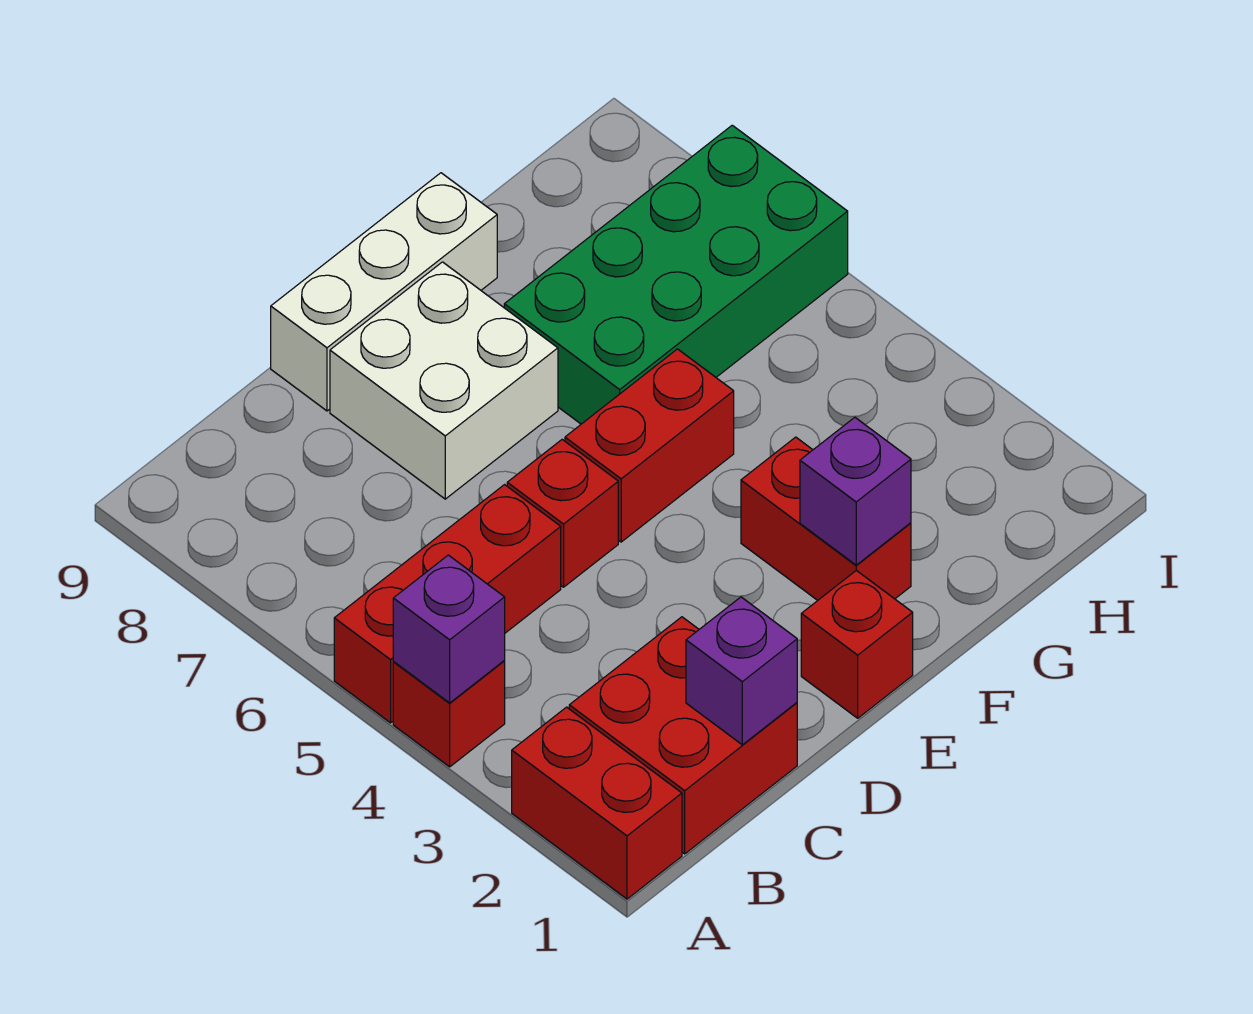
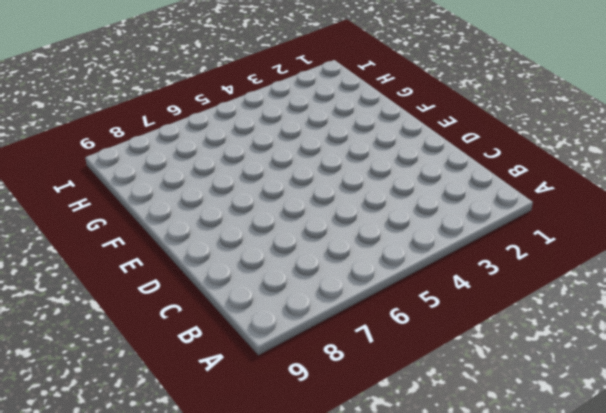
none -> red 1x2 brick [512,707,682,899]
none -> red 1x1 brick [393,661,505,767]
none -> red 1x3 brick [334,485,561,723]

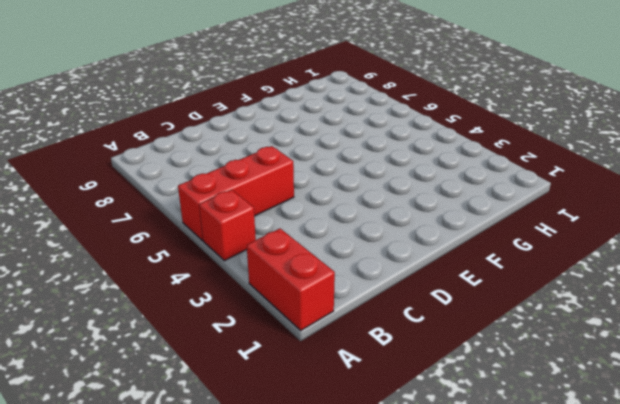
none -> red 2x2 brick [569,617,797,854]
none -> red 1x1 brick [507,439,618,587]
none -> white 2x2 brick [330,262,558,499]

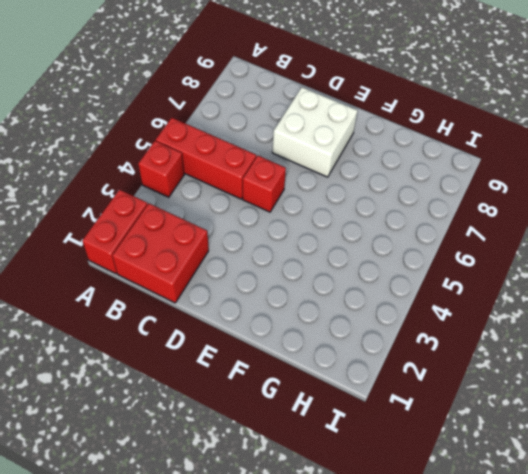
none -> white 1x3 brick [271,173,497,411]
none -> red 1x1 brick [801,570,913,718]
none -> red 1x2 brick [565,349,734,542]

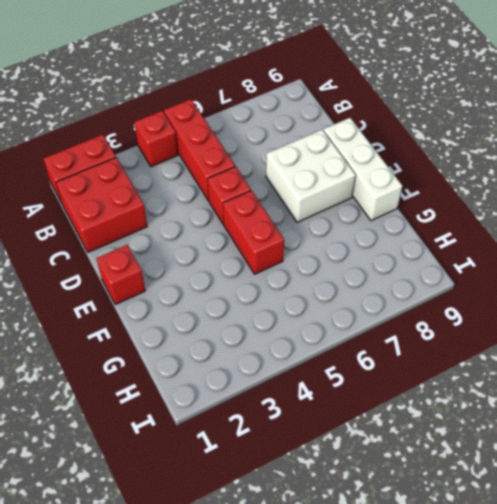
none -> red 1x2 brick [741,437,911,600]
none -> green 2x4 brick [504,125,848,424]
none -> purple 1x1 brick [393,555,505,703]

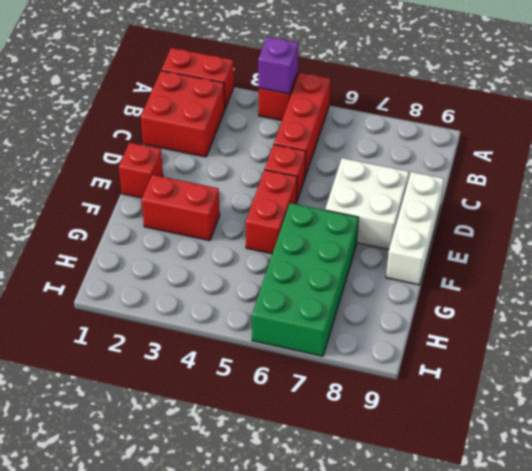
none -> purple 1x1 brick [686,597,797,745]
none -> purple 1x1 brick [800,417,911,565]

